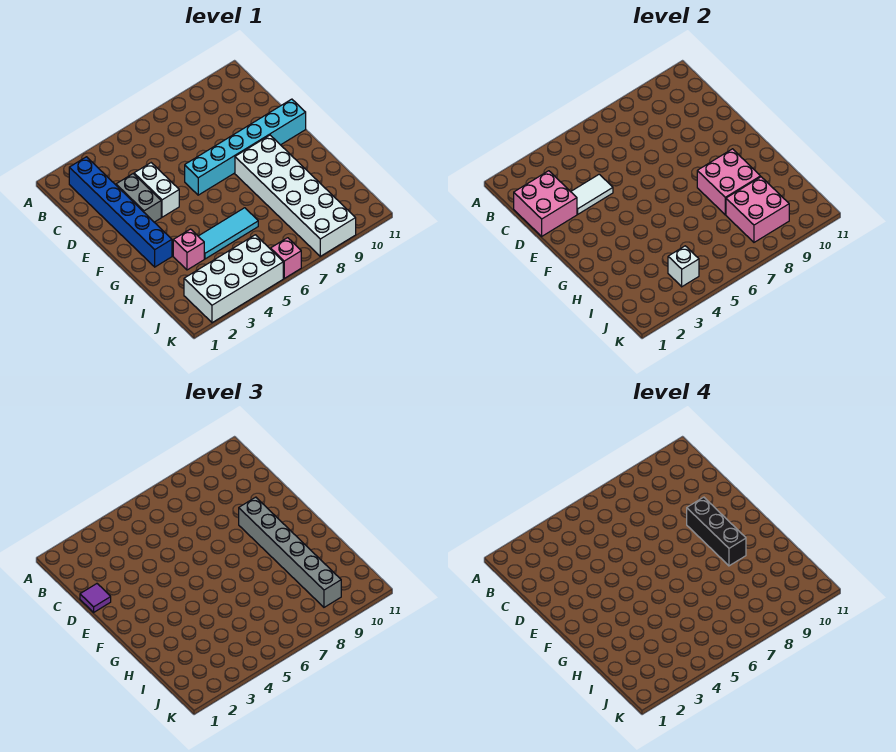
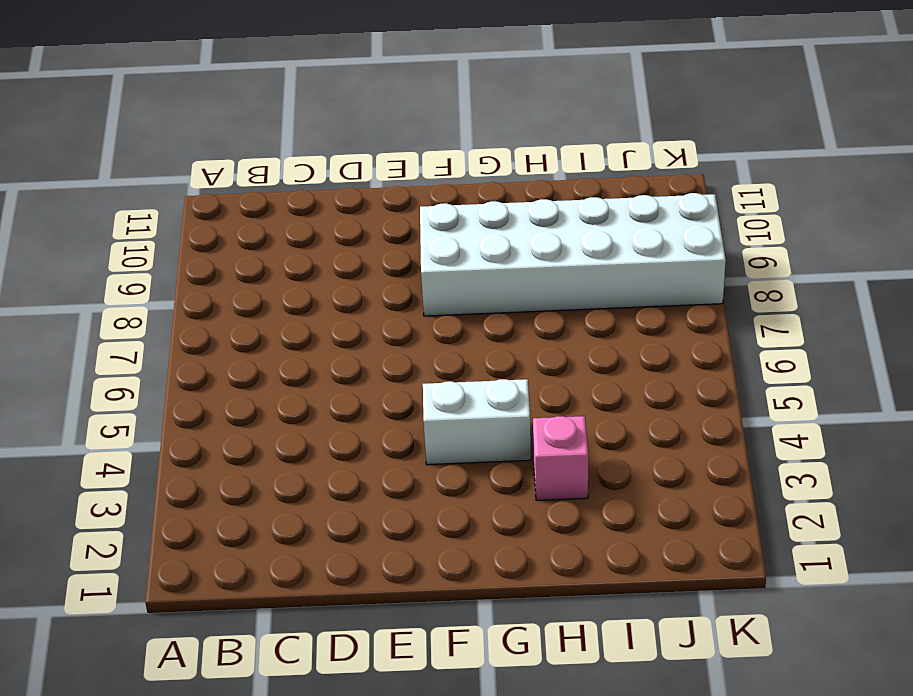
white 1x2 brick [423,379,531,465] -> white 1x2 brick moved to [134,163,179,217]
none -> blue 1x6 brick [69,157,172,267]
none -> grey 1x2 brick [116,174,161,222]
none -> cyan 1x6 brick [185,99,306,195]

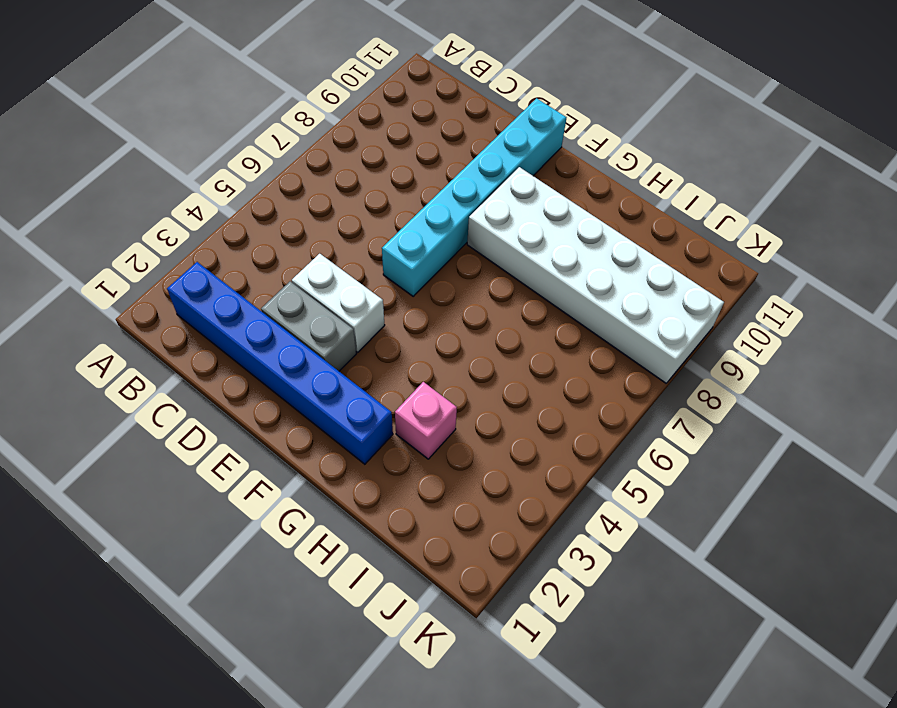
none -> cyan 1x3 tile [198,208,258,259]
none -> white 2x4 brick [184,235,283,323]
none -> pink 1x1 brick [271,238,301,278]

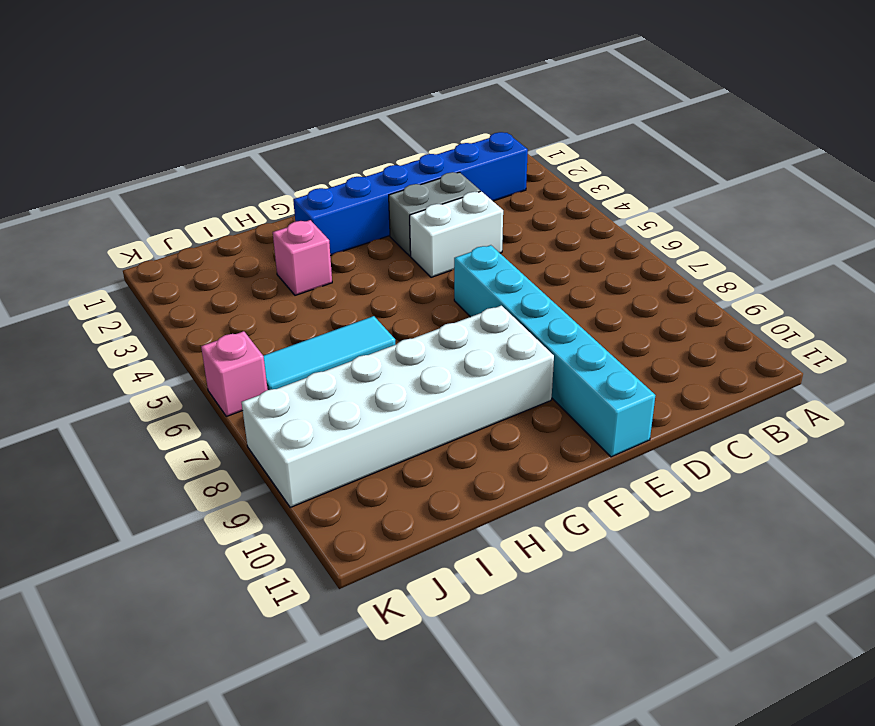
cyan 1x3 tile [264,316,395,390] -> cyan 1x3 tile turned to [198,208,258,259]
none -> white 2x4 brick [184,235,283,323]
none -> pink 2x2 brick [514,171,577,236]
none -> white 1x2 tile [571,174,613,214]

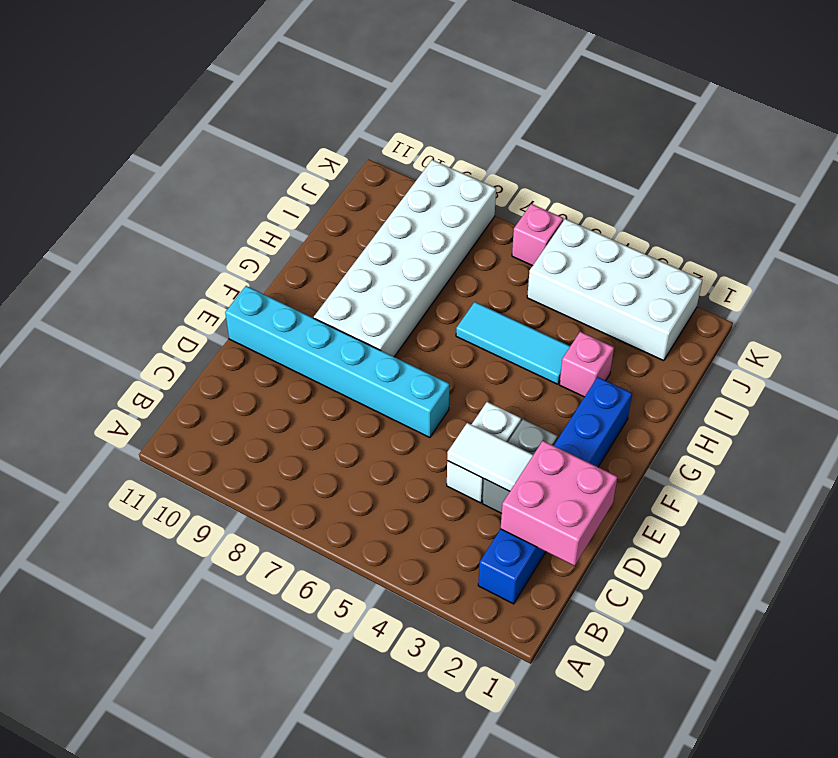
none -> pink 2x2 brick [697,149,761,215]
none -> pink 2x2 brick [726,177,789,242]
none -> white 1x1 brick [668,246,699,287]

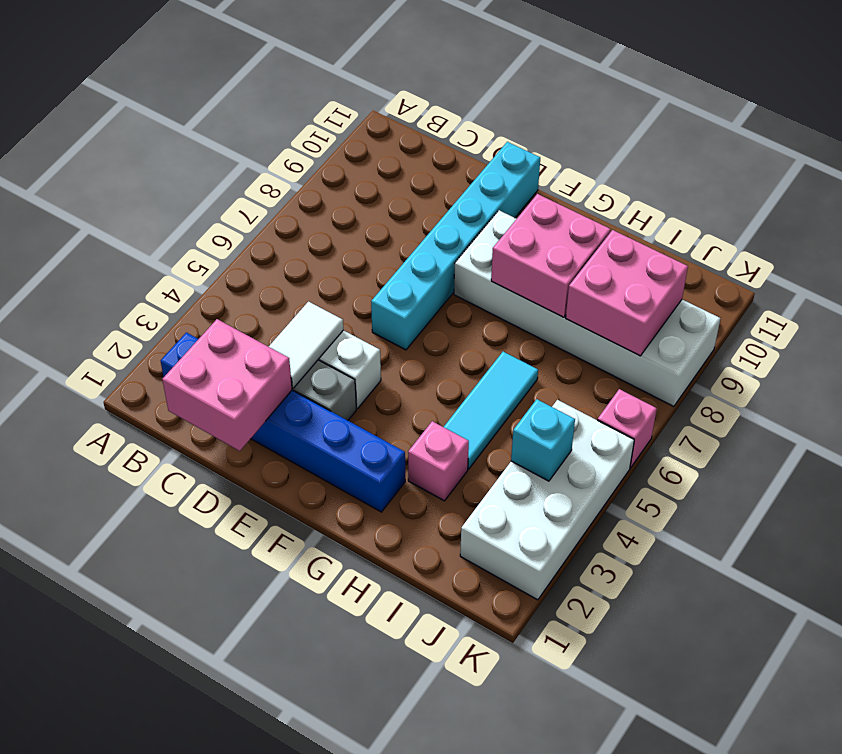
cyan 1x1 brick [511,399,575,481] -> white 1x1 brick [668,246,699,287]
none -> purple 1x1 tile [80,584,111,612]
none -> grey 1x6 brick [239,497,341,607]
none -> black 1x3 brick [687,497,746,566]

